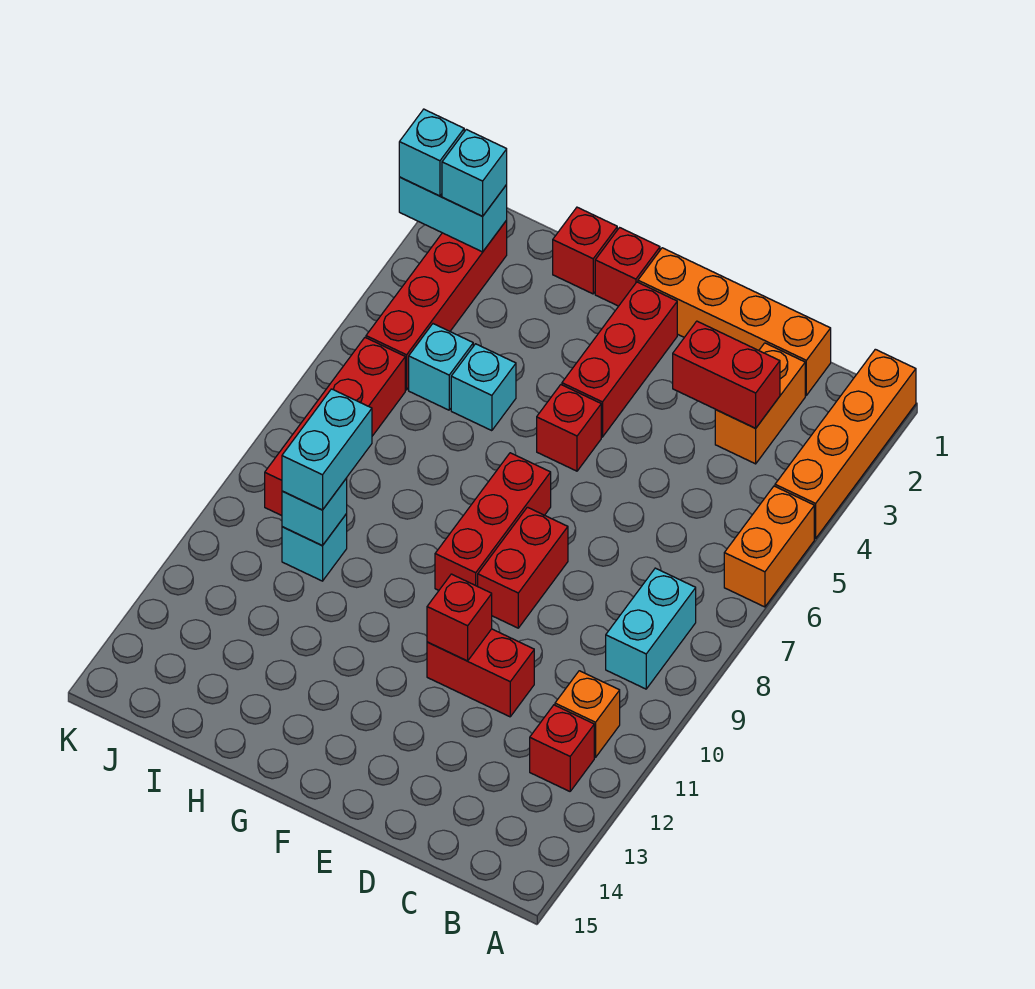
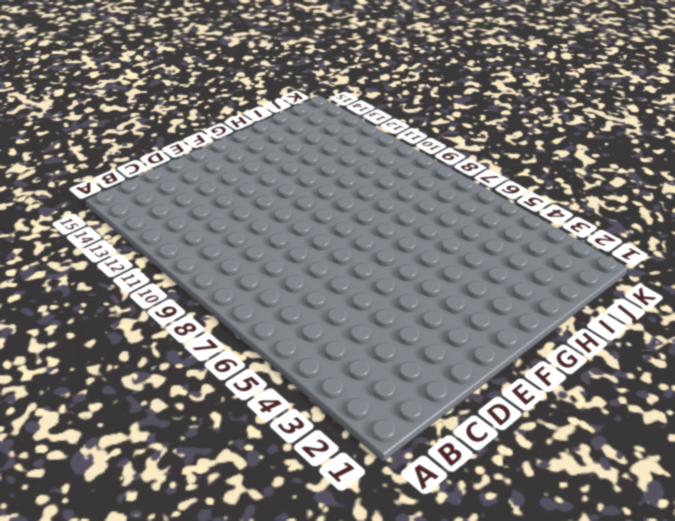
none -> orange 1x4 brick [775,349,916,539]
none -> orange 1x2 brick [724,486,814,607]
none -> cyan 1x2 brick [606,568,696,689]

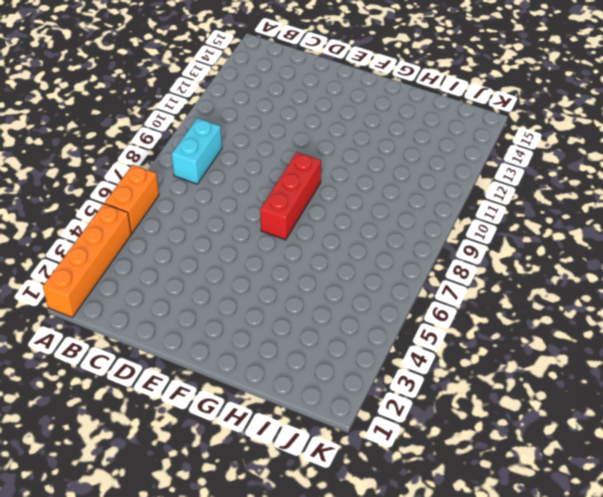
none -> orange 1x1 brick [555,671,620,757]
none -> red 1x1 brick [530,705,594,791]
none -> orange 1x4 brick [638,248,831,395]

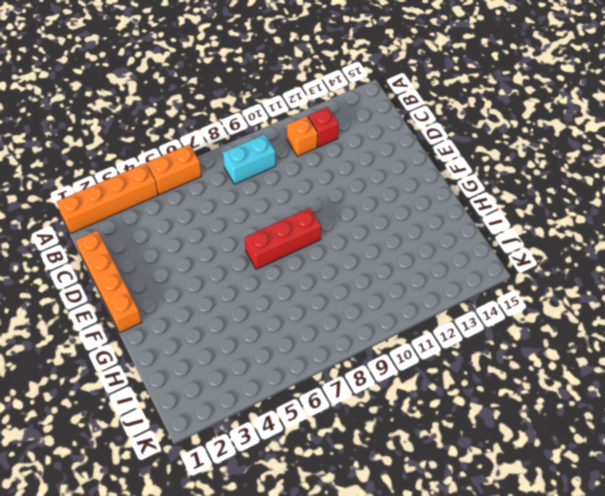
none -> orange 1x2 brick [715,343,805,464]
none -> red 1x2 brick [427,629,534,717]
none -> red 1x2 brick [478,507,568,628]

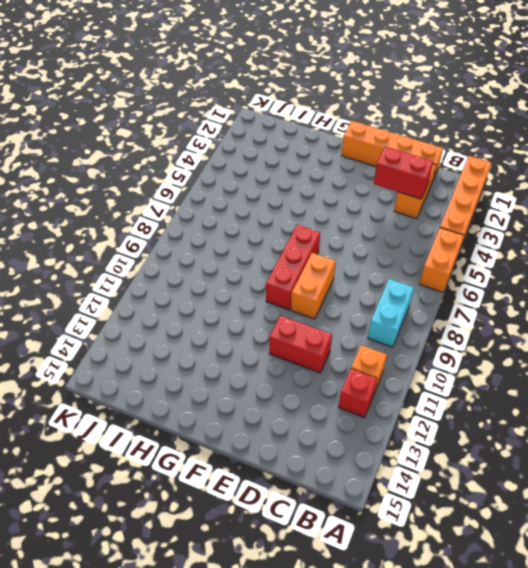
orange 1x2 brick [291,253,336,319] -> red 1x2 brick [478,507,568,628]
none -> red 1x3 brick [562,282,677,437]
none -> red 1x1 brick [537,385,601,471]
none -> red 1x1 brick [595,228,660,306]

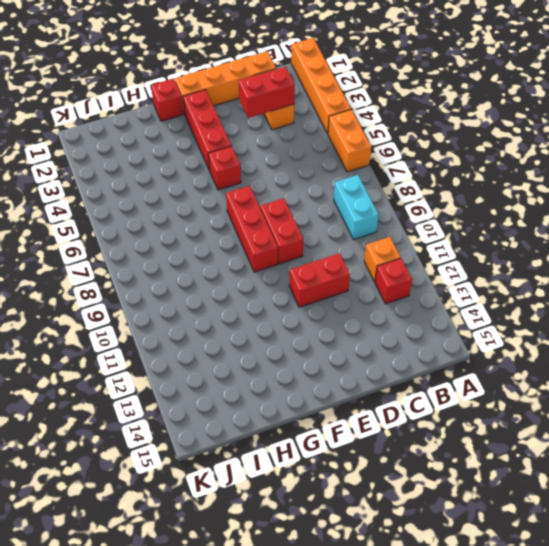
none -> red 1x1 brick [553,207,617,294]
none -> cyan 1x1 brick [451,344,516,431]
none -> cyan 1x1 brick [409,324,473,410]

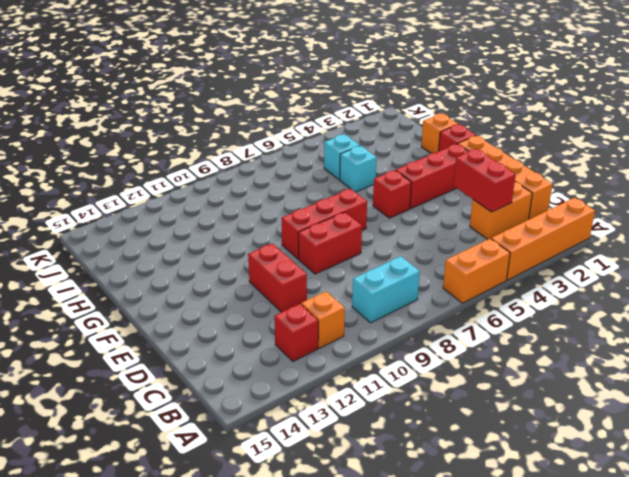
orange 1x1 brick [421,113,458,153] -> red 1x1 brick [553,207,617,294]
none -> cyan 1x1 brick [282,514,347,581]
none -> red 1x4 brick [366,220,507,390]
none -> red 1x4 brick [265,338,405,516]

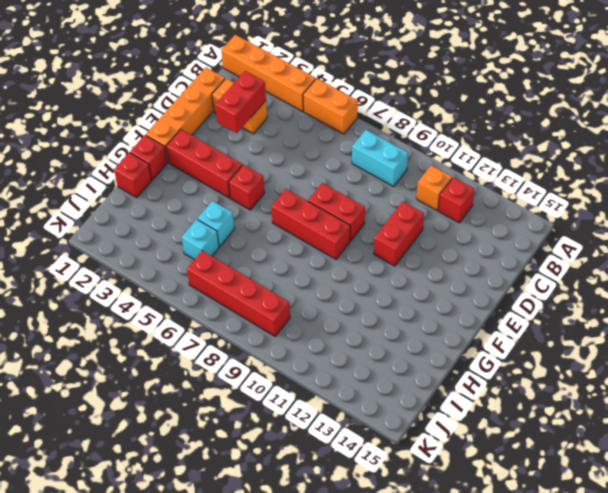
none -> cyan 1x1 brick [282,514,347,581]
none -> red 1x4 brick [366,220,507,390]
none -> red 1x1 brick [427,574,492,661]

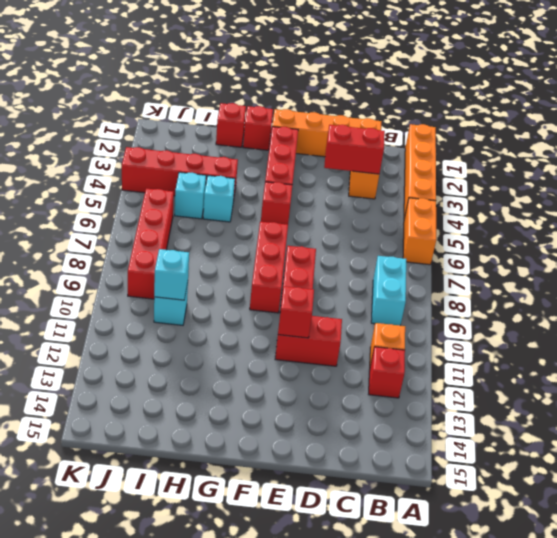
red 1x4 brick [122,147,238,196] -> red 1x4 brick turned to [366,220,507,390]
none -> cyan 1x2 brick [399,177,507,252]
none -> cyan 1x2 brick [282,389,372,510]
none -> cyan 1x1 brick [442,129,507,216]

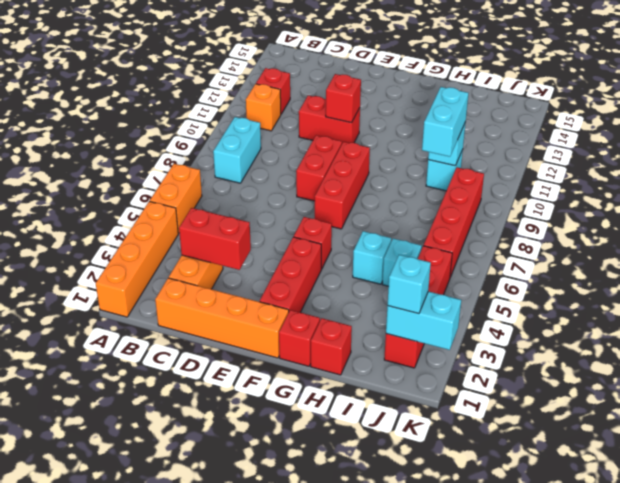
none -> cyan 1x1 brick [399,109,464,196]

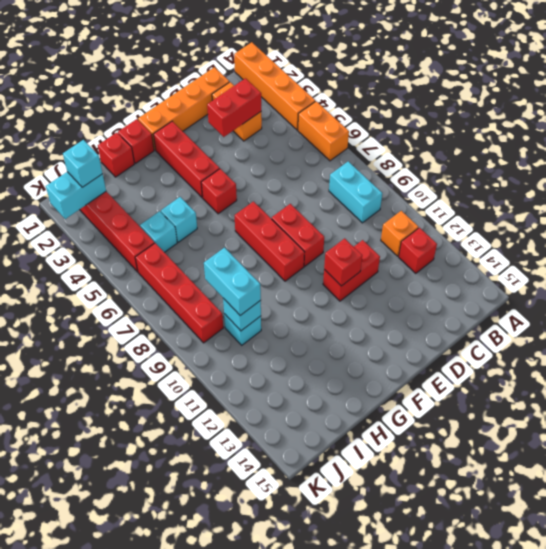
none -> cyan 1x1 brick [399,109,464,196]

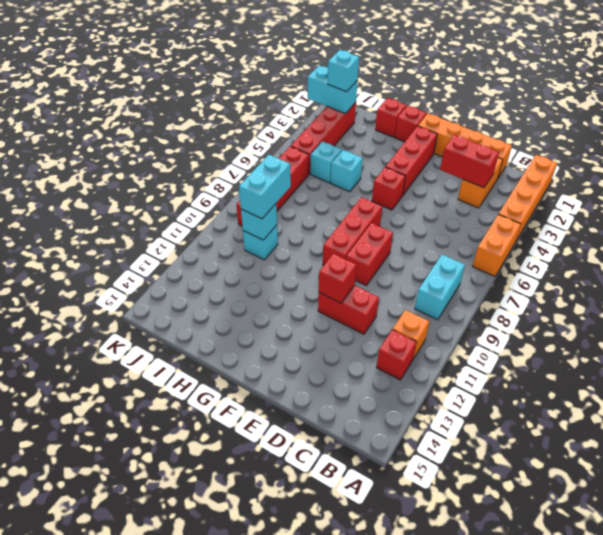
none -> cyan 1x1 brick [399,109,464,196]

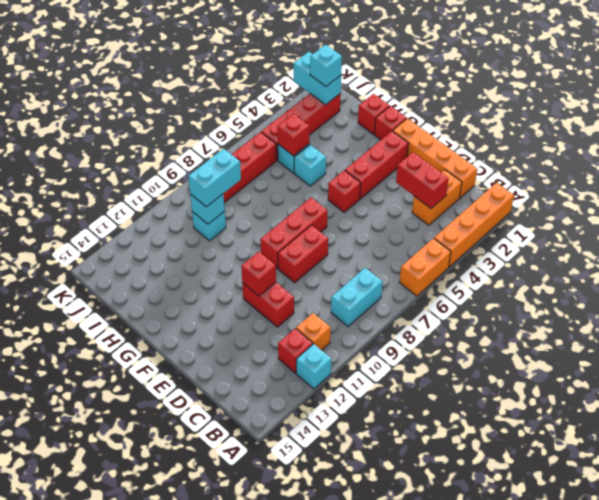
cyan 1x1 brick [296,344,331,389] -> cyan 1x1 brick moved to [399,109,464,196]
red 1x1 brick [277,114,309,156] -> none

